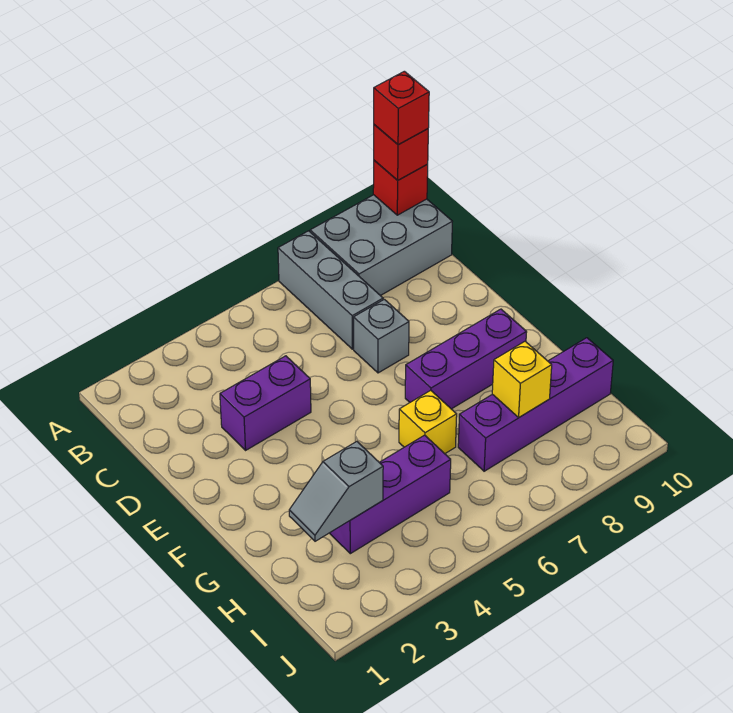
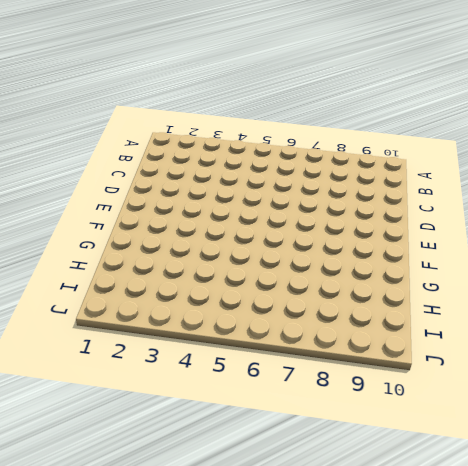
none -> grey 1x3 brick [278,231,383,349]
none -> grey 2x3 brick [310,195,452,296]
none -> purple 1x2 brick [220,356,311,450]

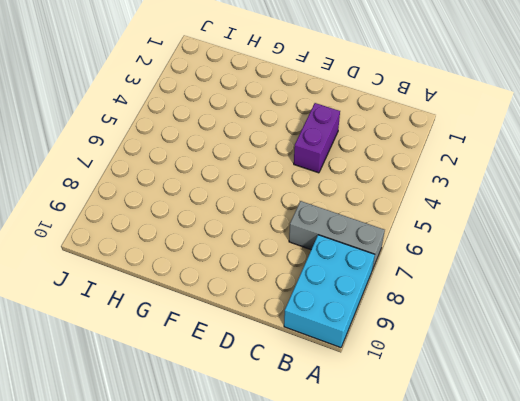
cyan 2x3 brick [284,235,375,348] -> grey 2x3 brick [310,195,452,296]
none -> grey 1x1 brick [354,299,409,373]
none -> purple 1x3 brick [405,309,527,409]
none -> yellow 1x1 brick [399,390,457,454]

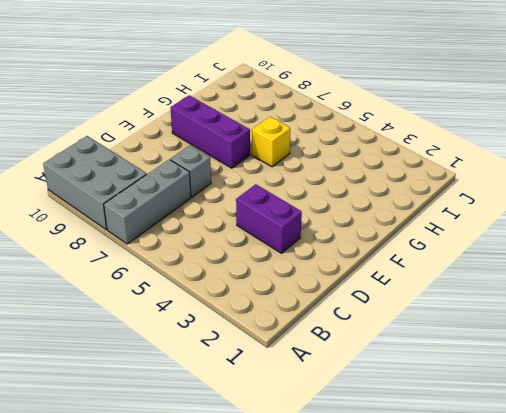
none -> purple 1x3 brick [330,435,451,554]
none -> purple 1x4 brick [458,338,613,471]
none -> red 1x1 brick [373,160,428,215]

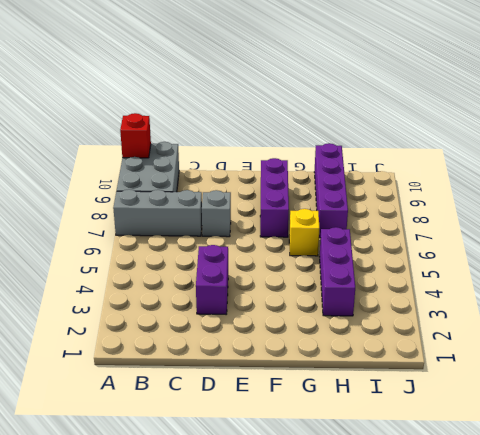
none -> grey 1x2 slope [289,442,383,541]
none -> yellow 1x1 brick [492,341,552,417]
none -> red 1x1 brick [374,125,428,180]

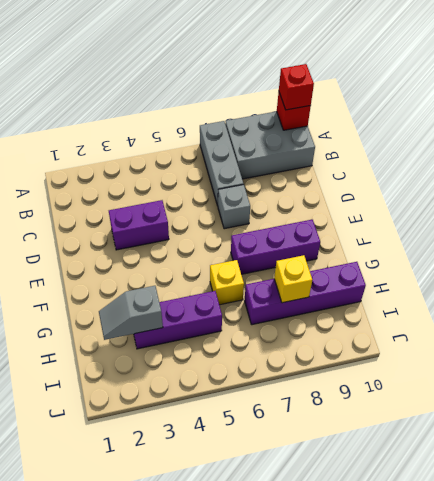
none -> red 1x1 brick [374,71,429,145]

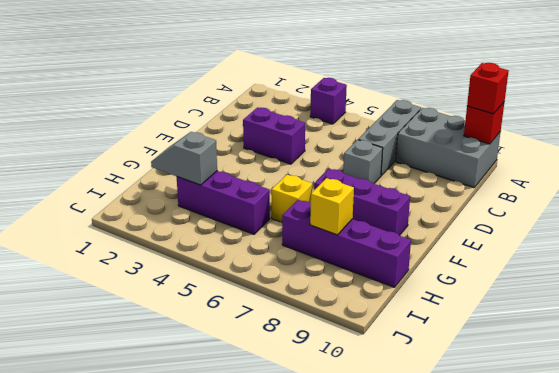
purple 1x1 brick [310,78,347,124] -> none
none -> red 1x1 brick [374,71,429,145]

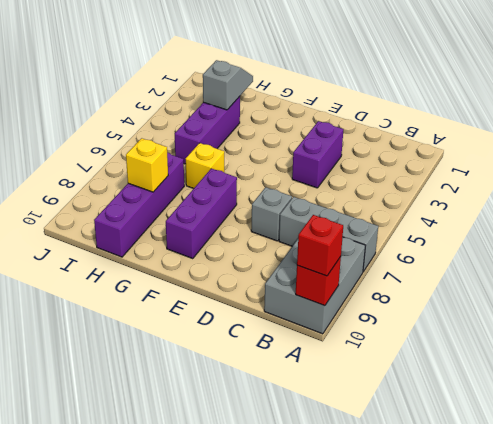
none -> red 1x1 brick [374,71,429,145]

